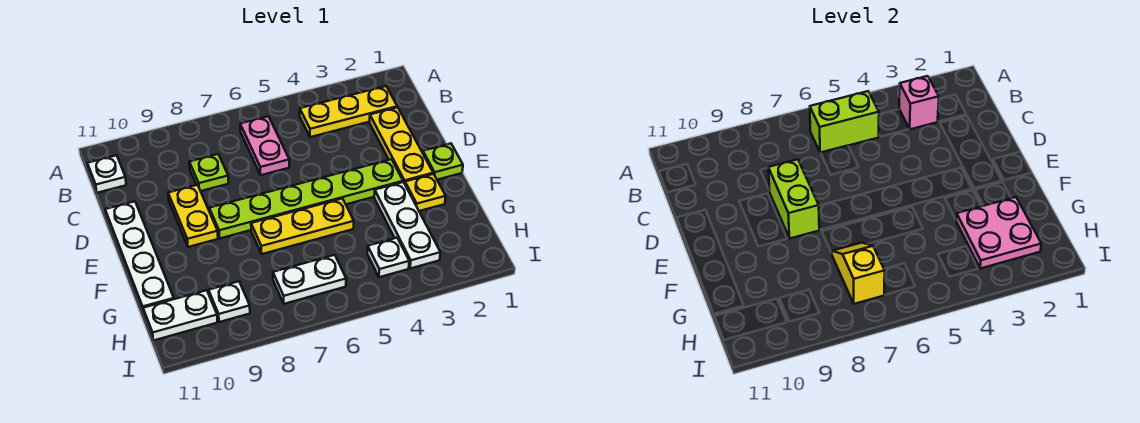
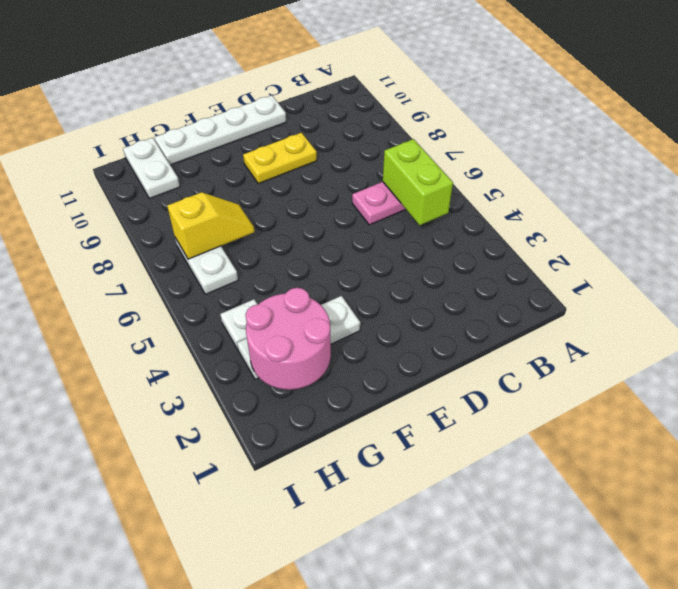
pink 2x2 round brick [245,288,331,390] -> pink 2x2 plate [956,197,1041,269]
none -> yellow 1x3 plate [300,86,397,137]
none -> white 1x1 plate [87,155,126,193]
none -> yellow 1x3 plate [370,107,433,184]

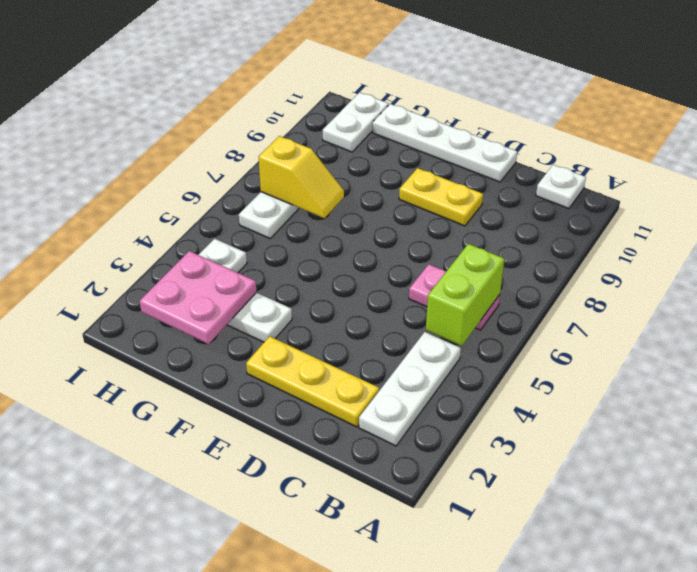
white 1x3 plate [359,332,461,446] -> yellow 1x3 plate [300,86,397,137]
none -> lime 1x1 plate [189,154,228,191]
none -> lime 1x1 plate [423,143,463,180]
none -> lime 1x6 plate [209,159,403,238]

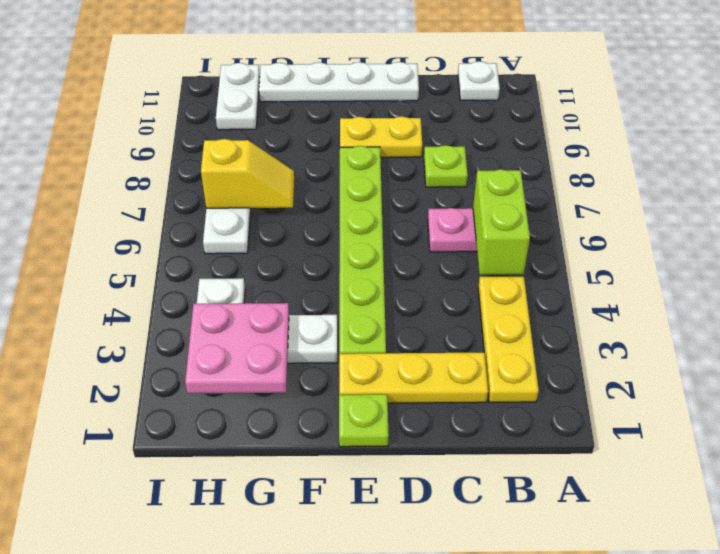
none -> yellow 1x1 plate [405,174,446,211]
none -> yellow 1x3 plate [251,199,354,254]
none -> white 1x1 plate [209,281,250,322]

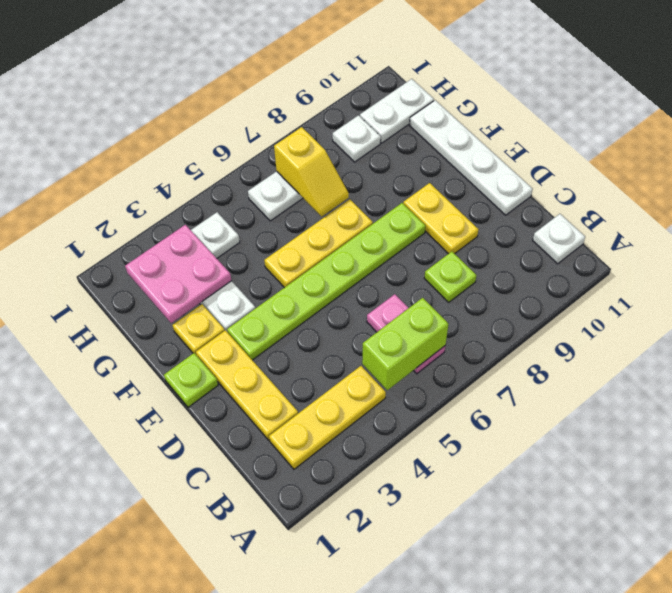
none -> pink 1x1 brick [899,76,939,129]
none -> lime 1x2 brick [768,159,819,238]

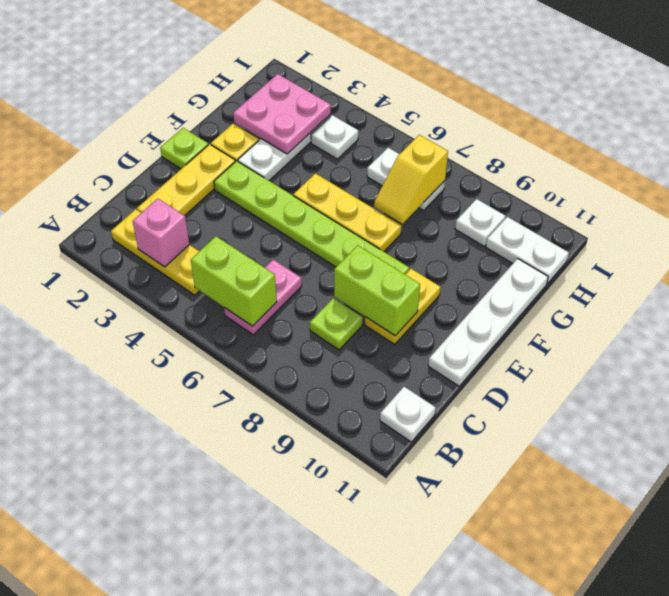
lime 1x2 brick [334,245,420,336] -> lime 1x2 brick turned to [768,159,819,238]

